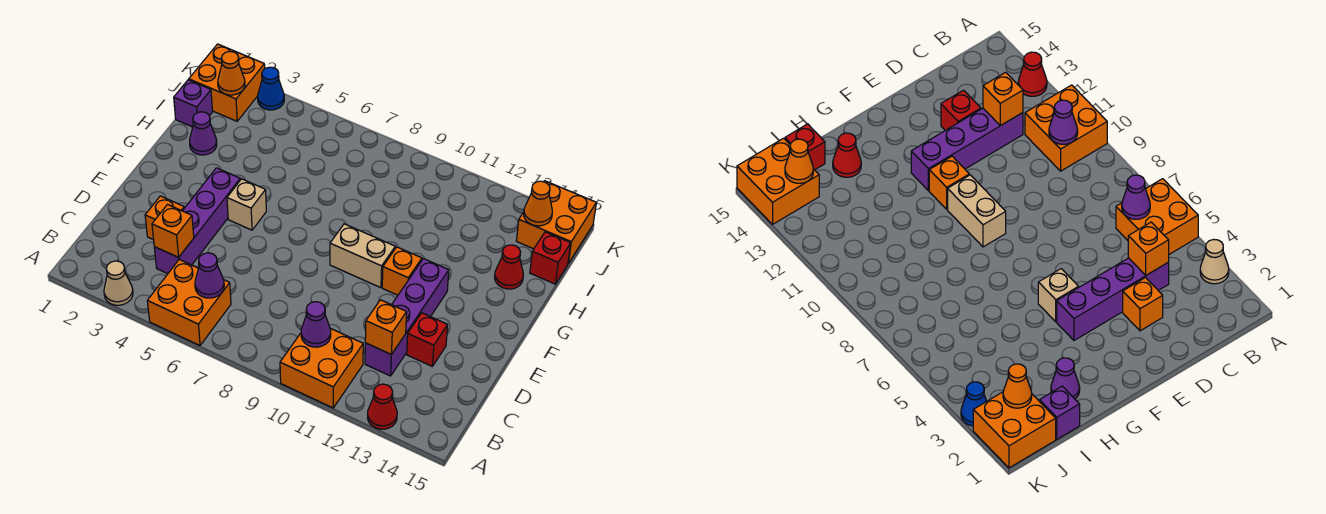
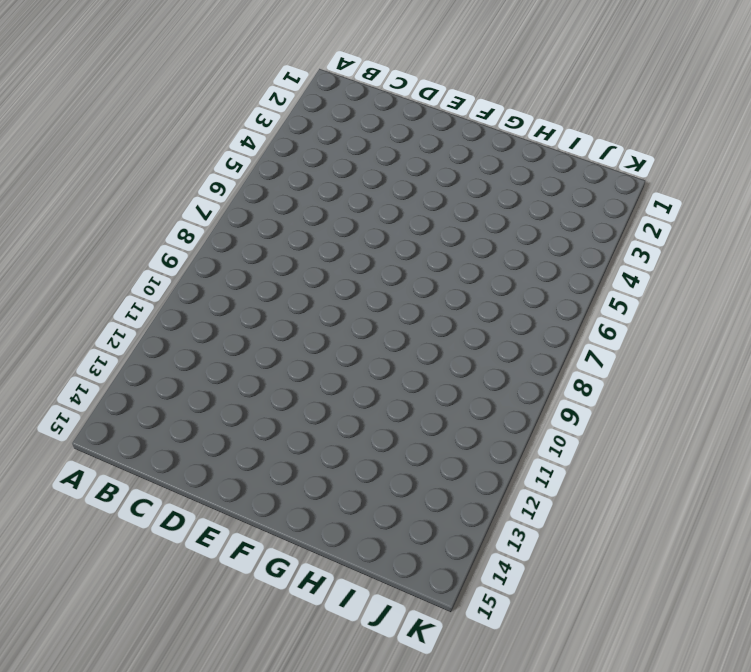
none -> tan 1x1 cone [104,261,133,305]
none -> orange 2x2 brick [147,259,231,345]
none -> orange 2x2 brick [280,328,363,408]

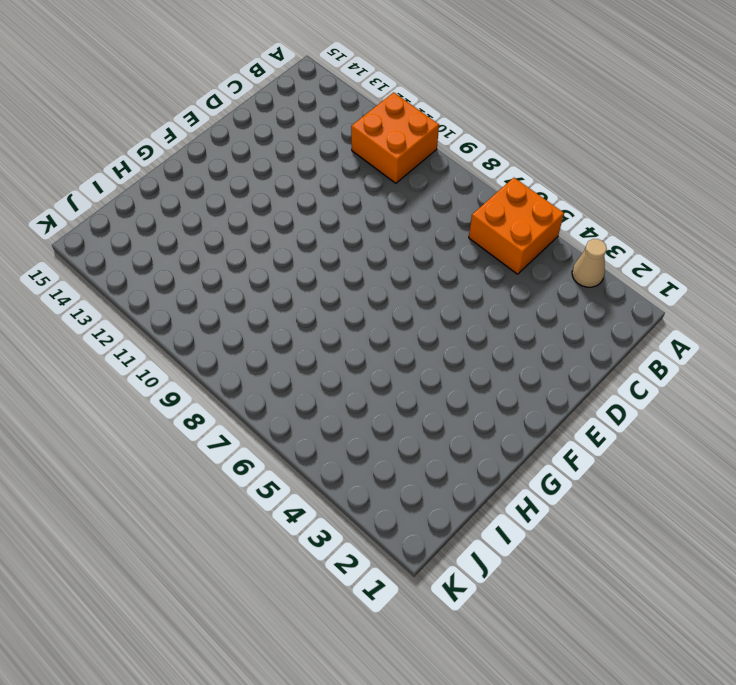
none -> red 1x1 cone [368,384,397,429]
none -> purple 1x4 brick [154,168,240,274]
none -> purple 1x4 brick [365,259,449,376]

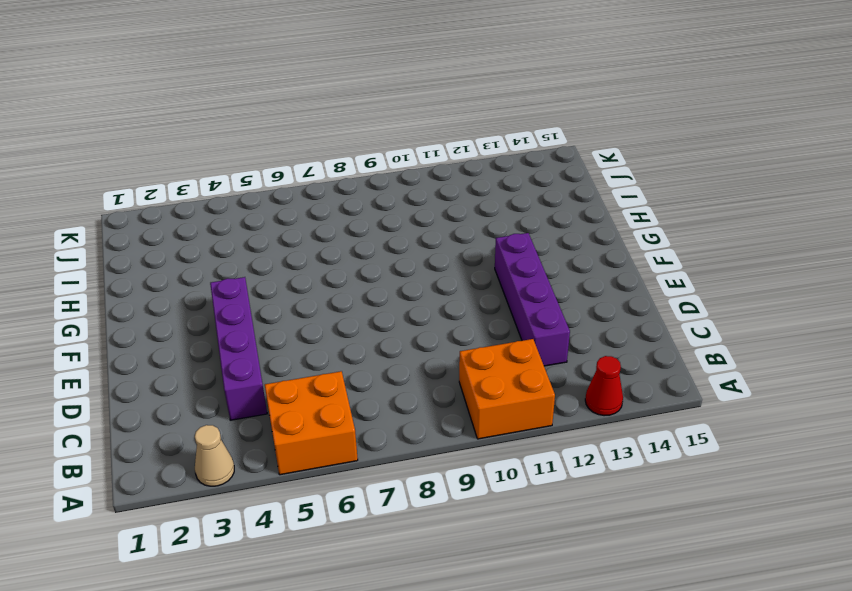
none -> orange 1x1 brick [145,196,184,240]
none -> red 1x1 brick [407,313,448,366]
none -> tan 1x1 brick [227,179,266,230]

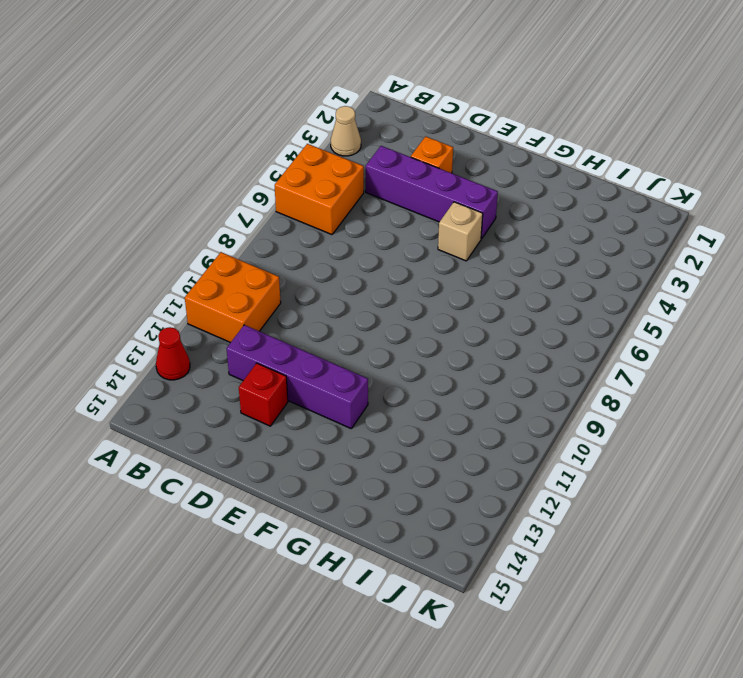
none -> tan 1x2 brick [330,224,395,288]
none -> orange 1x1 brick [382,247,422,295]
none -> purple 1x1 cone [190,112,217,155]

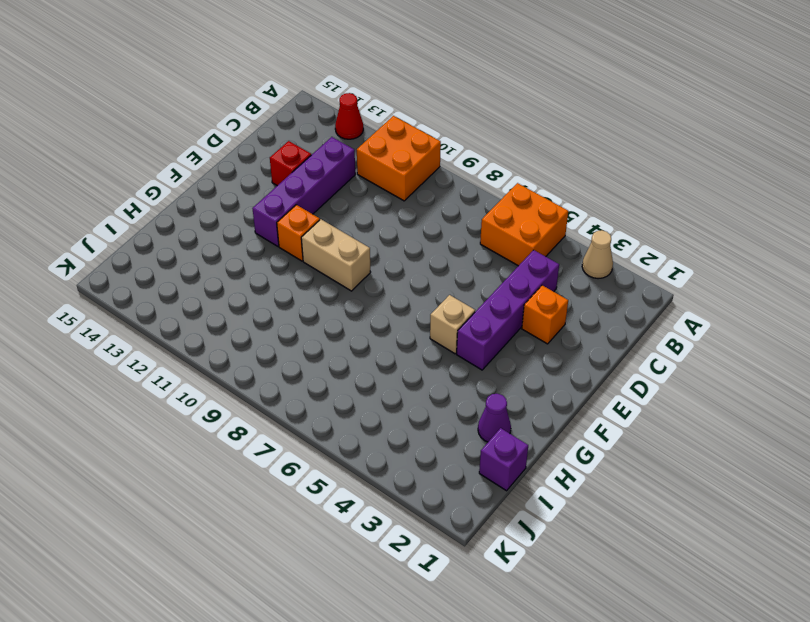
none -> red 1x1 cone [495,245,523,289]
none -> red 1x1 brick [530,232,571,284]
none -> orange 2x2 brick [189,44,265,121]

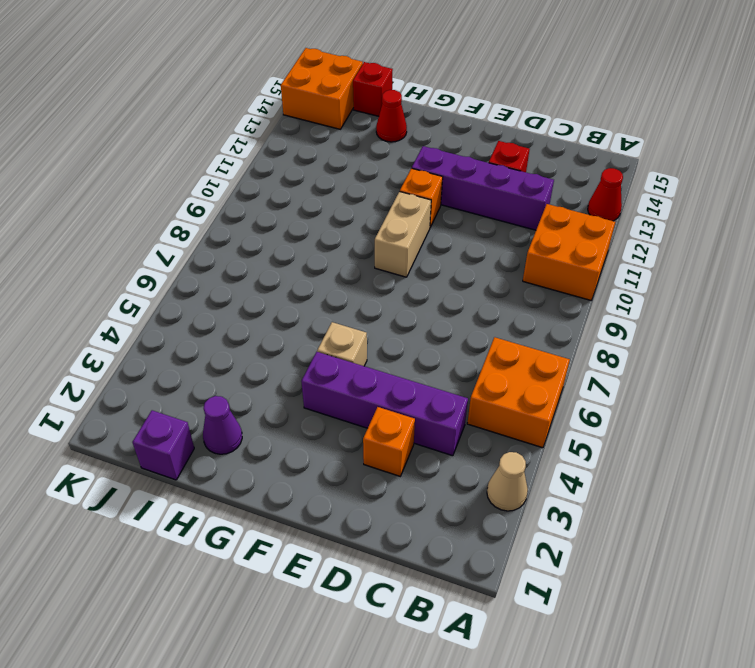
none -> orange 2x2 brick [189,44,265,121]
none -> blue 1x1 cone [258,67,284,110]
none -> purple 1x1 cone [195,253,224,298]

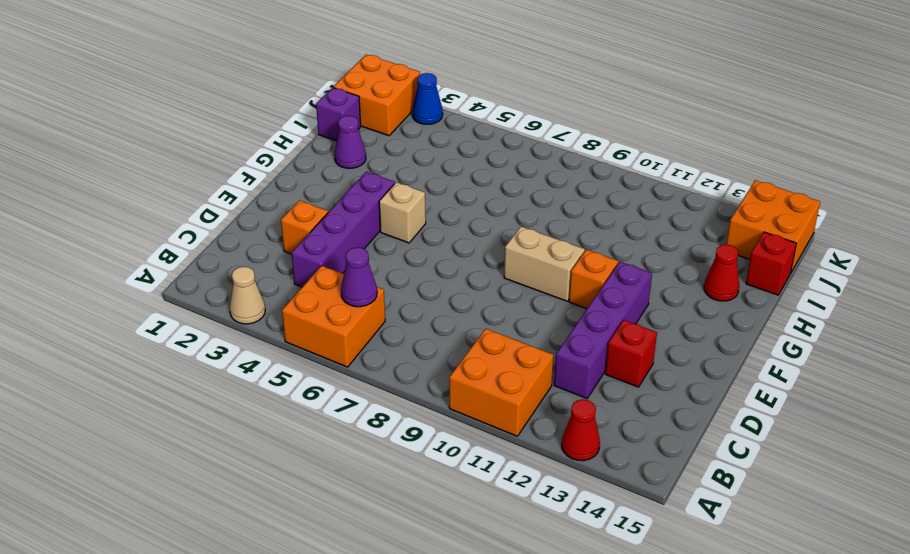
none -> purple 1x1 cone [301,302,331,347]
none -> orange 1x1 brick [152,205,194,257]
none -> orange 1x1 brick [365,300,407,354]

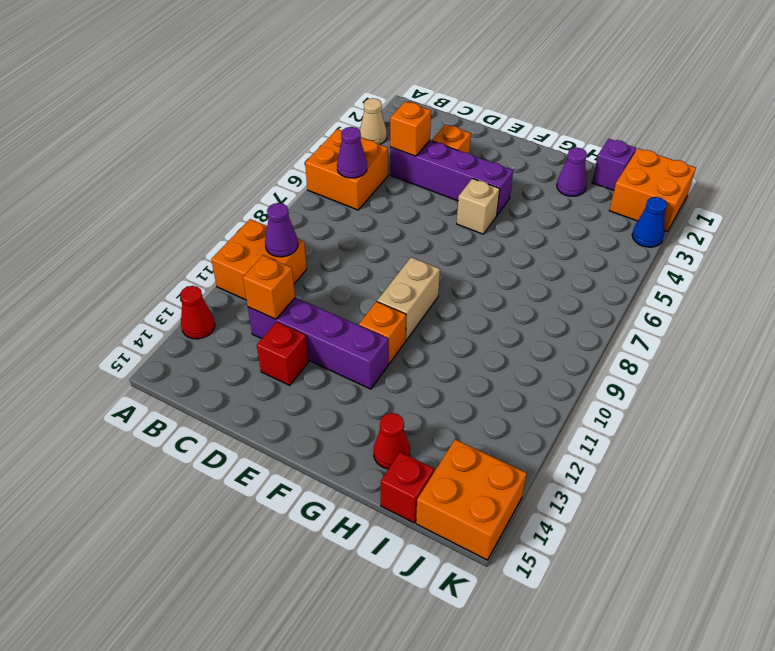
none -> orange 1x1 cone [218,51,245,95]
none -> orange 1x1 cone [524,181,552,226]

